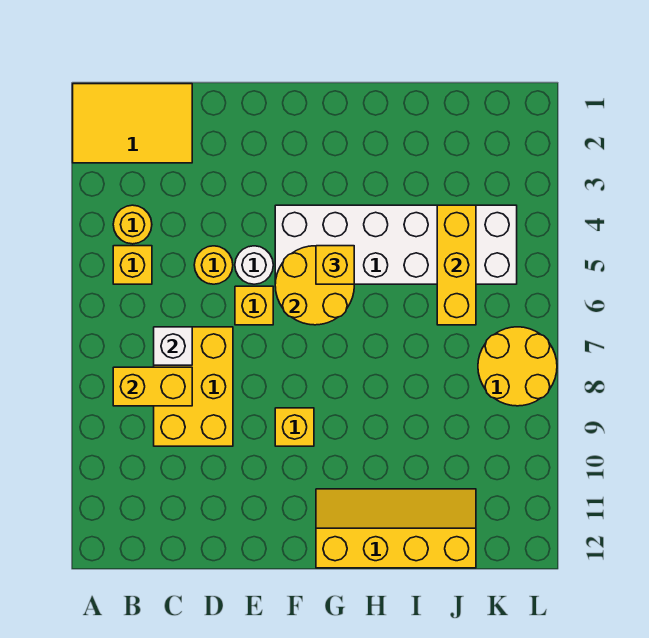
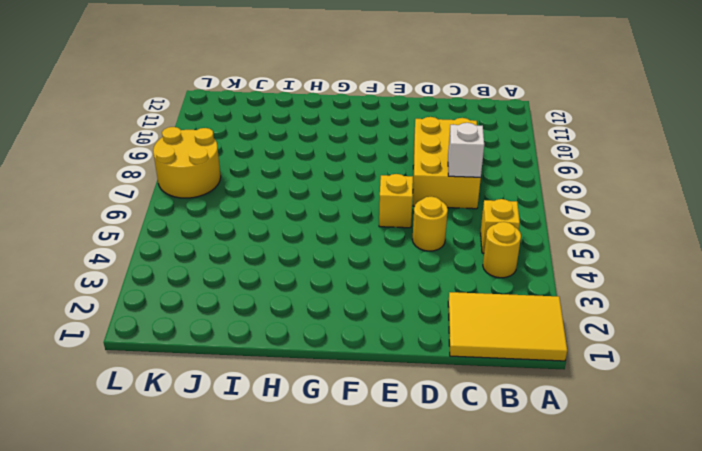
none -> white 1x1 round brick [235,246,273,284]
none -> white 2x6 brick [275,205,517,284]
none -> yellow 1x1 brick [275,408,314,446]

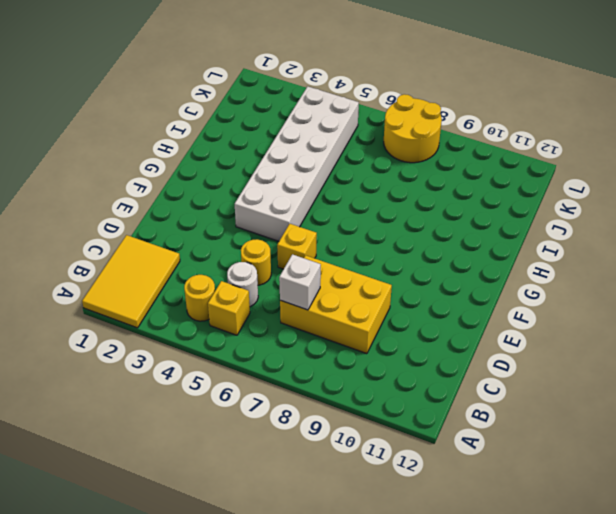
white 1x1 round brick [227,262,258,307] -> white 1x1 round brick moved to [235,246,273,284]
none -> yellow 1x1 brick [275,408,314,446]
none -> yellow 2x4 slope [316,489,476,568]
none -> yellow 1x2 brick [113,367,192,406]

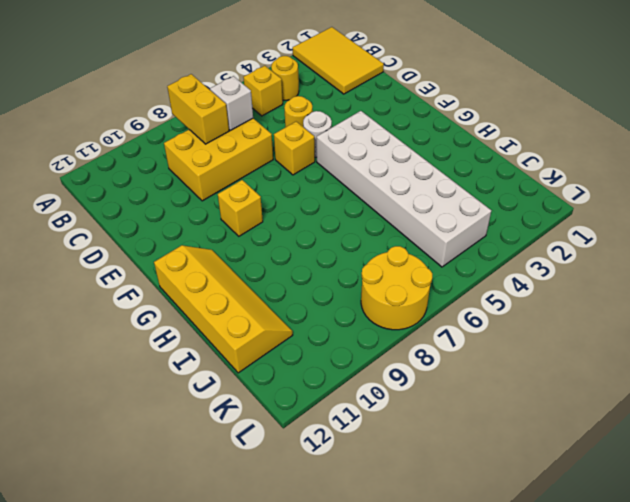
none -> yellow 2x2 round brick [275,246,354,325]
none -> yellow 1x3 brick [437,205,476,325]
none -> yellow 1x1 brick [316,246,354,284]

